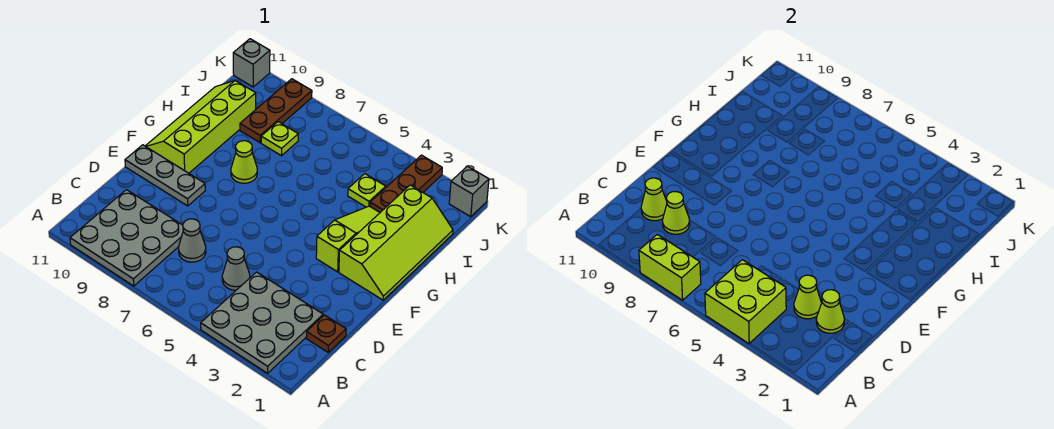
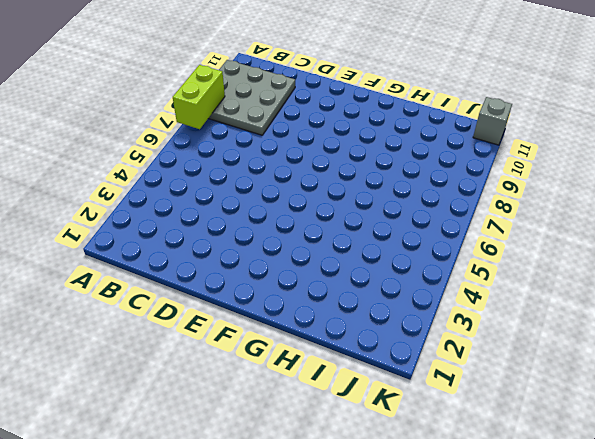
none -> grey 3x3 plate [201,272,323,373]
none -> brown 1x1 plate [306,315,346,352]
none -> grey 1x1 cone [222,247,250,290]

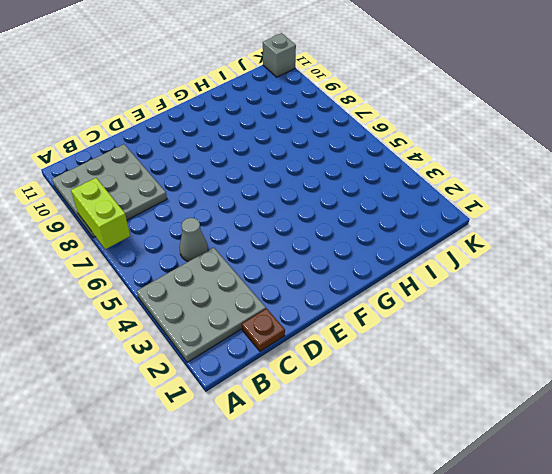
none -> grey 1x1 cone [179,219,206,262]
none -> grey 1x3 plate [125,145,205,206]
none -> lime 2x4 slope [339,185,453,300]

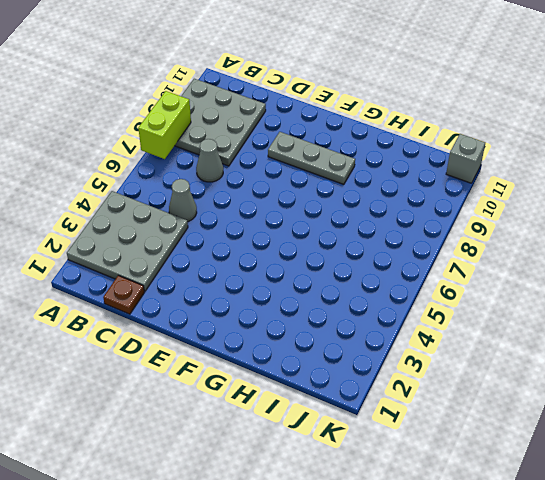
grey 1x3 plate [268,132,355,184] -> grey 1x3 plate turned to [125,145,205,206]
none -> lime 2x4 slope [339,185,453,300]
none -> lime 1x3 slope [316,206,380,272]
none -> lime 2x4 slope [146,81,256,173]

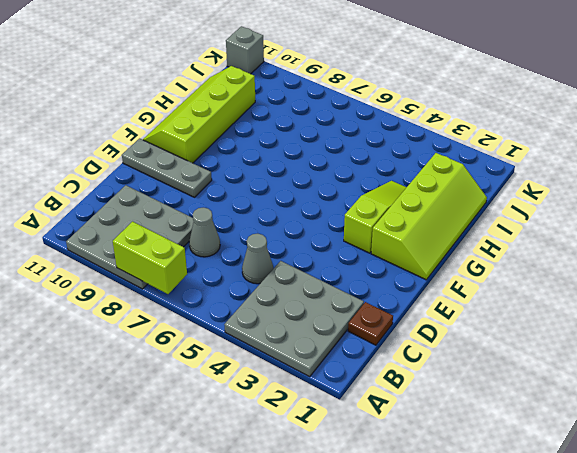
none -> lime 1x1 cone [231,141,257,183]
none -> brown 1x3 plate [370,155,442,212]
none -> lime 1x1 plate [348,174,386,207]

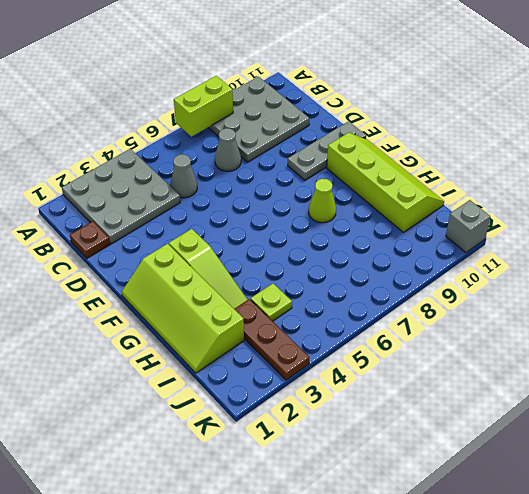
none -> lime 1x1 plate [261,122,298,156]
none -> brown 1x3 plate [240,79,312,143]
none -> grey 1x1 brick [449,166,489,217]

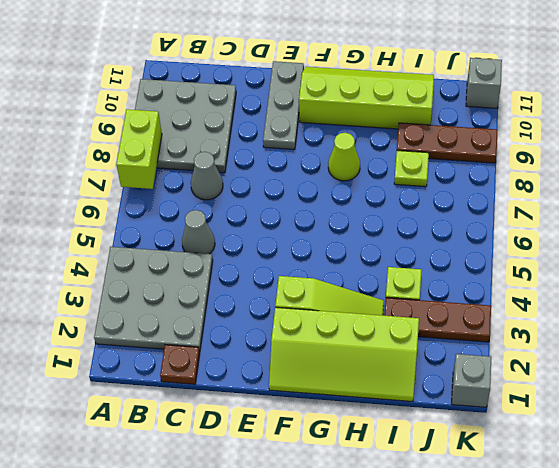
none -> lime 2x2 brick [705,260,786,344]
none -> lime 1x1 cone [816,290,844,333]
none -> lime 1x1 cone [794,275,821,319]

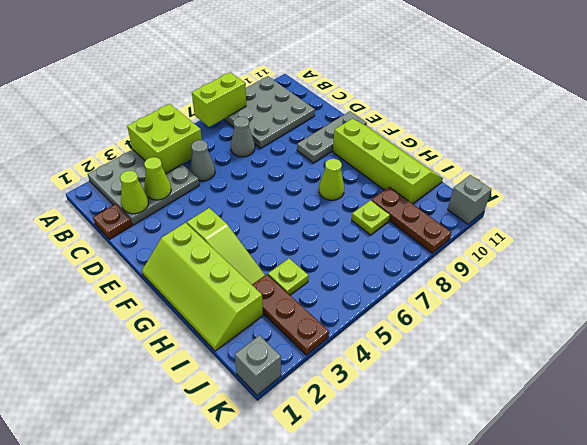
none -> lime 1x1 cone [663,192,690,234]
none -> lime 1x1 cone [641,178,667,221]

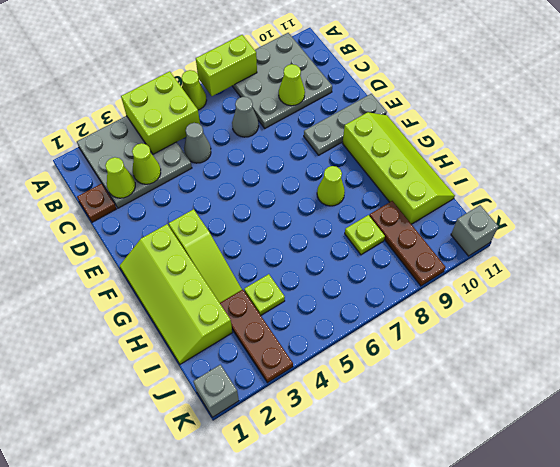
lime 1x1 cone [182,70,207,110] -> lime 1x1 cone moved to [641,178,667,221]

